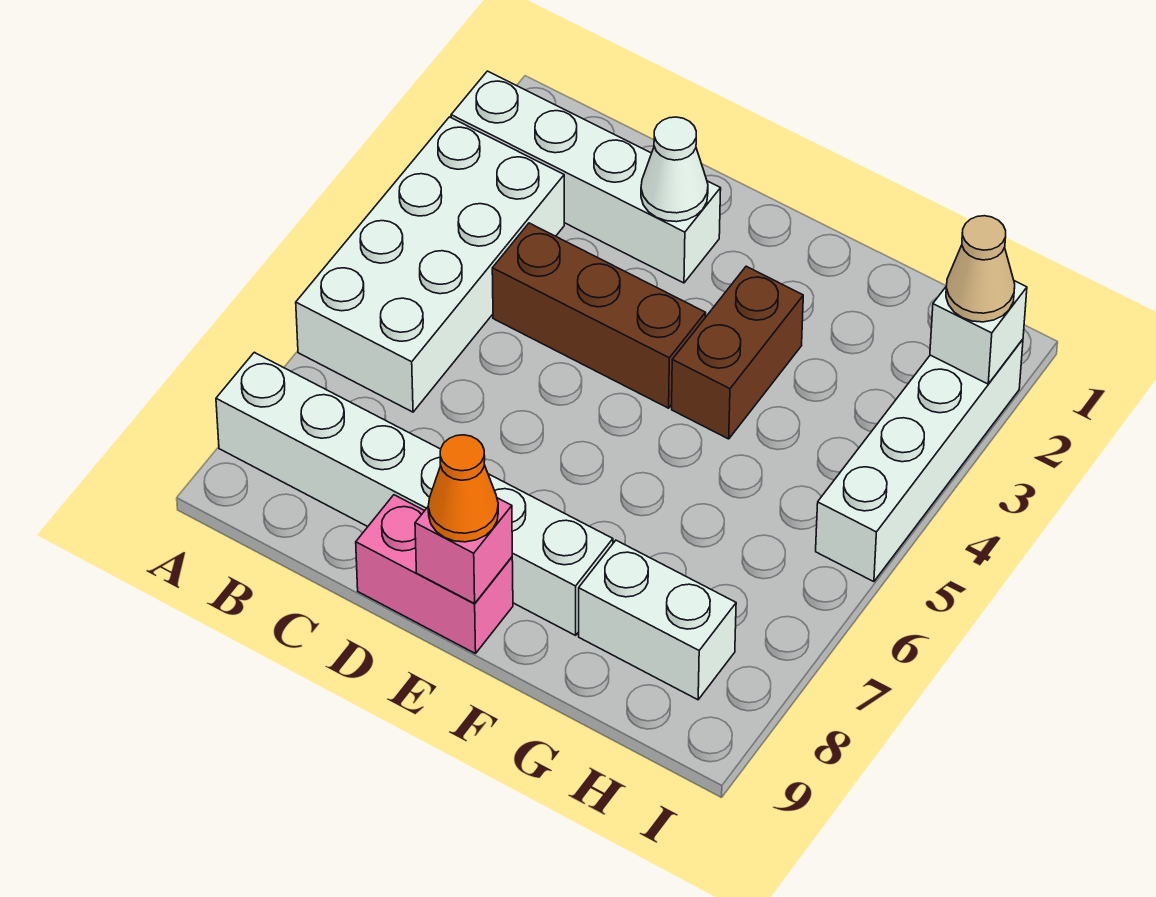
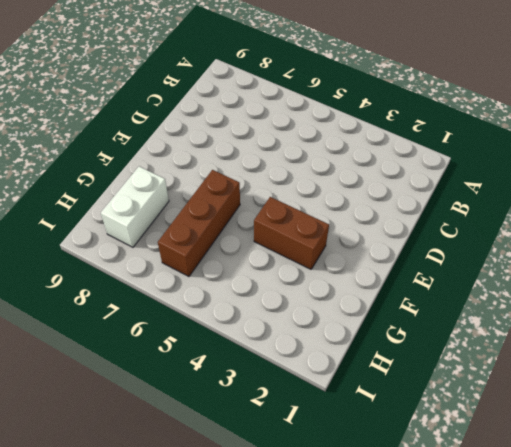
brown 1x3 brick [158,170,240,277] -> brown 1x3 brick moved to [492,223,706,408]
none -> white 1x4 brick [451,71,721,283]
none -> white 2x4 brick [296,117,564,412]
none -> white 1x6 brick [216,352,613,635]

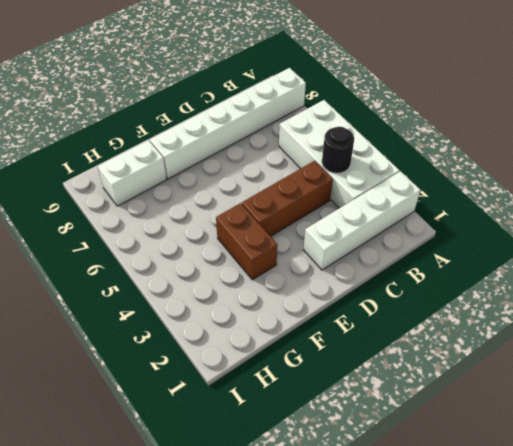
black 1x1 round brick [322,127,354,173] -> none
none -> pink 1x2 brick [356,495,513,654]
none -> white 1x4 brick [816,339,1023,582]
none -> white 1x1 cone [641,117,708,222]

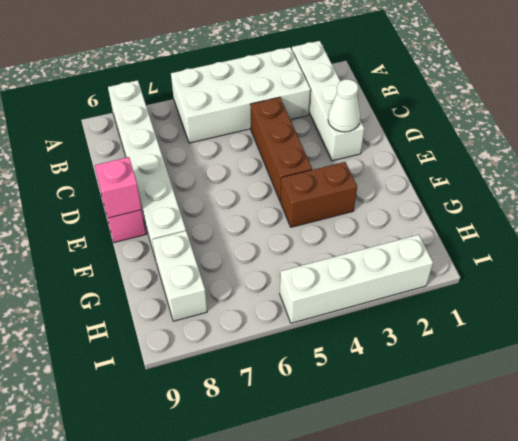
none -> white 1x1 brick [930,281,1027,384]
none -> orange 1x1 cone [428,435,498,542]
none -> tan 1x1 cone [946,216,1015,322]

